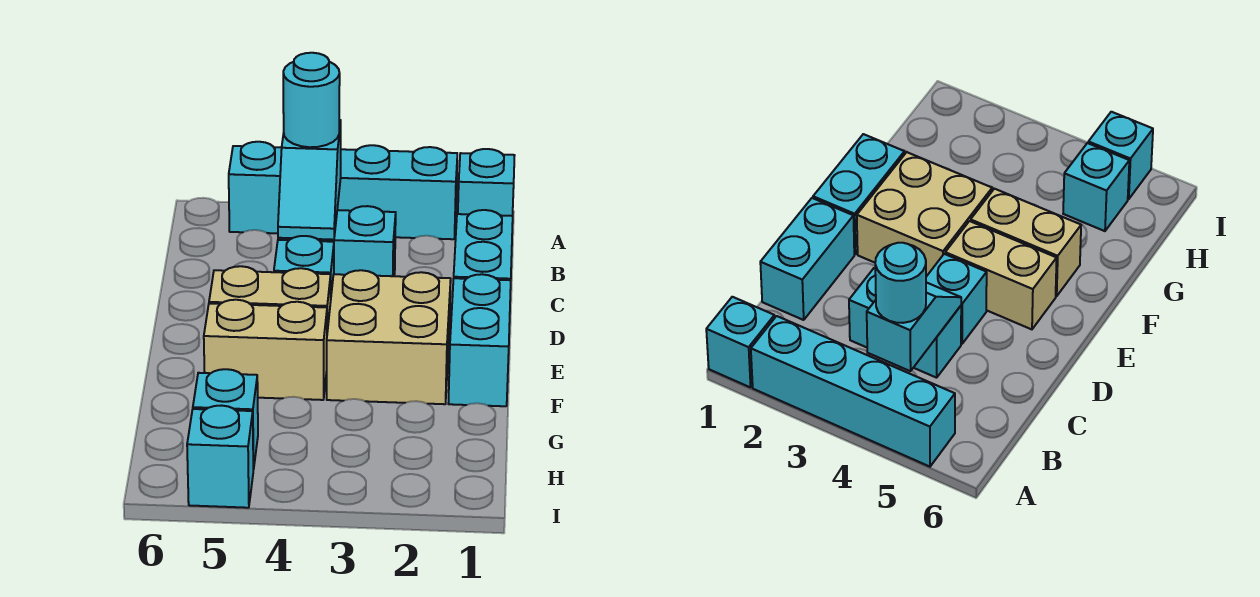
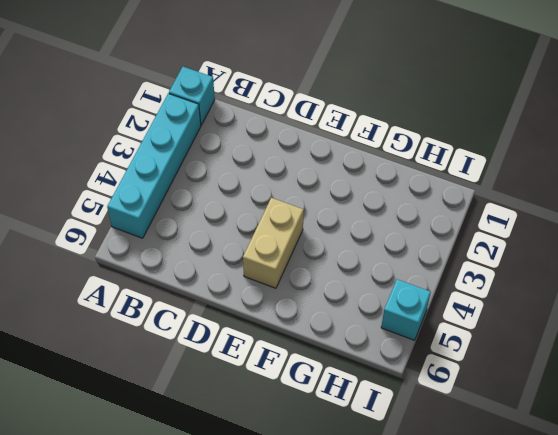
none -> cyan 1x2 brick [454,210,513,280]
none -> cyan 1x2 brick [278,206,396,276]
none -> cyan 1x1 brick [274,236,334,293]

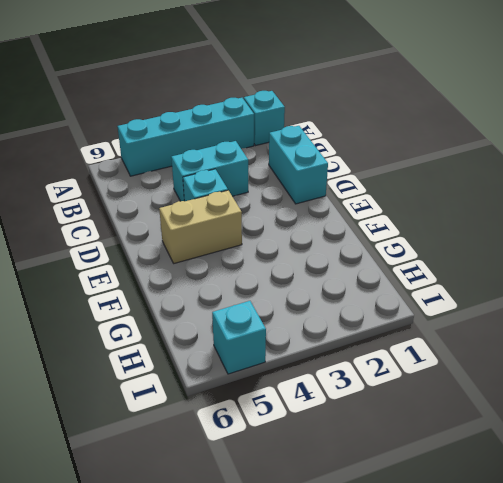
none -> cyan 1x2 brick [448,274,511,406]
none -> tan 2x2 brick [327,270,451,404]
none -> tan 1x2 brick [204,300,327,400]

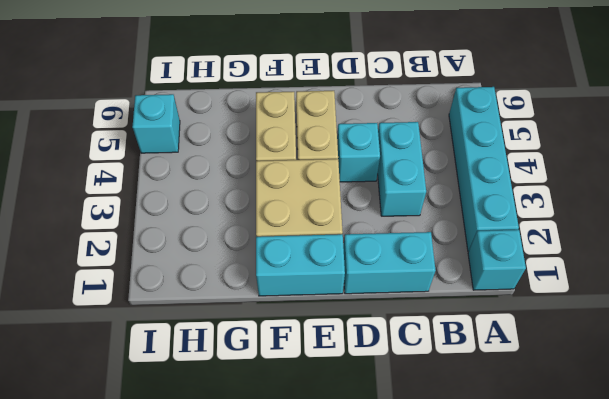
none -> cyan 1x1 brick [193,369,258,470]
none -> cyan 1x2 slope [278,120,341,240]
none -> cyan 1x1 round brick [283,53,340,147]

